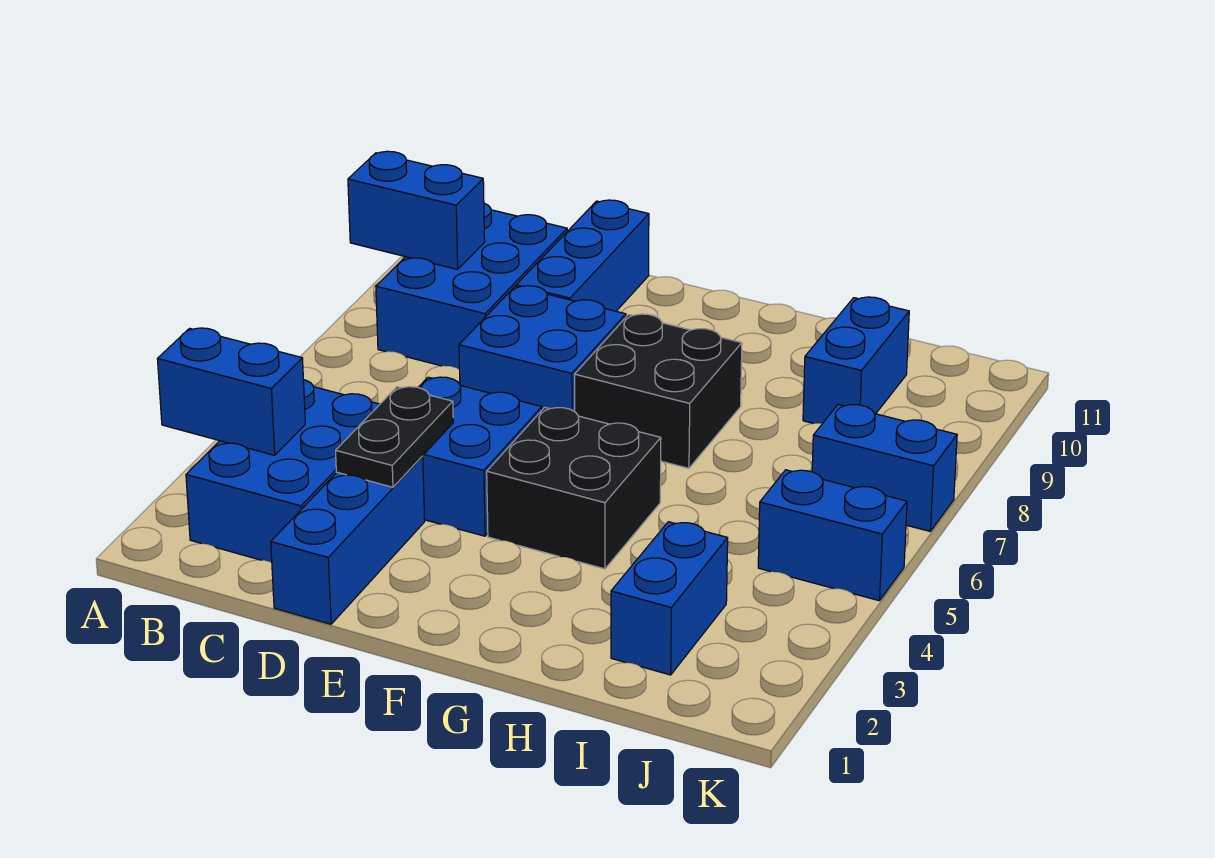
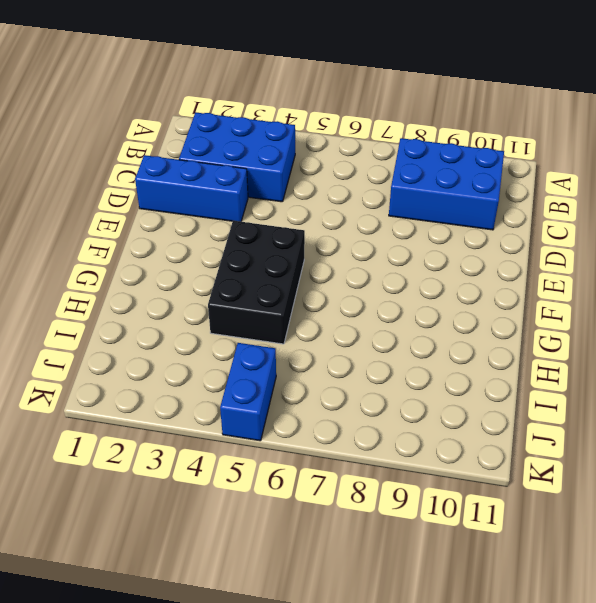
black 2x3 brick [208,221,305,344] -> black 2x2 brick [487,407,661,569]
none -> blue 2x2 brick [418,377,542,536]
none -> blue 2x2 brick [459,286,626,412]
none -> blue 1x3 brick [516,200,649,311]

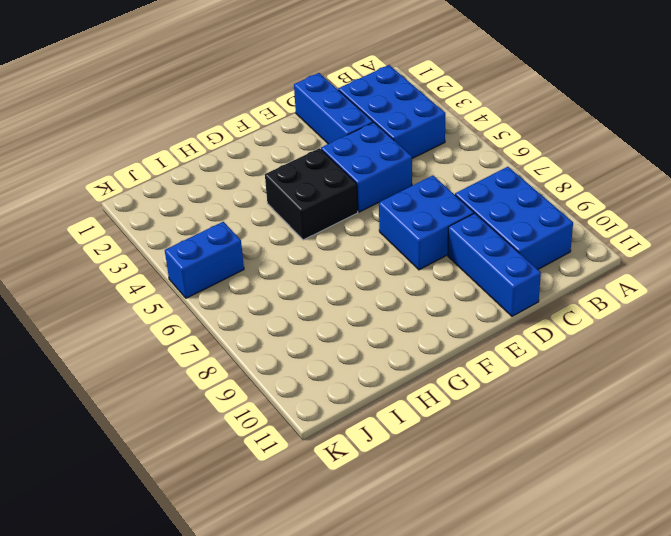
none -> black 2x2 brick [575,314,742,468]
none -> blue 1x2 brick [611,522,728,675]
none -> blue 1x2 brick [803,297,909,424]

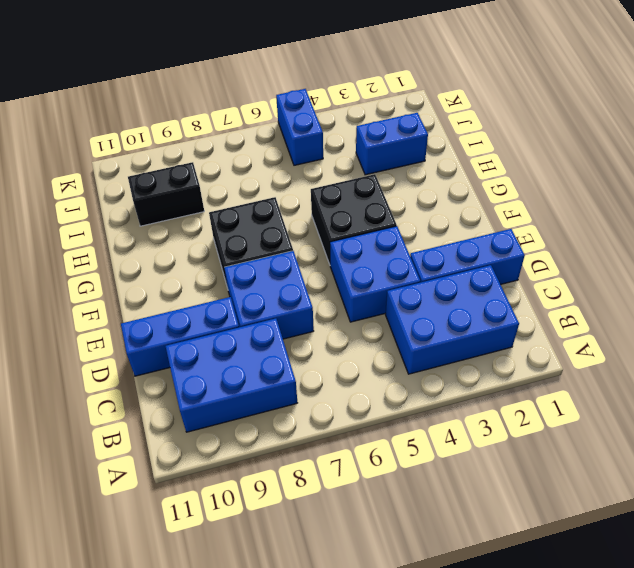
black 1x2 brick [128,162,204,226] -> blue 1x2 brick [803,297,909,424]
none -> blue 1x2 brick [812,404,957,531]
none -> blue 1x2 brick [158,328,305,455]
none -> blue 1x2 brick [348,151,485,269]

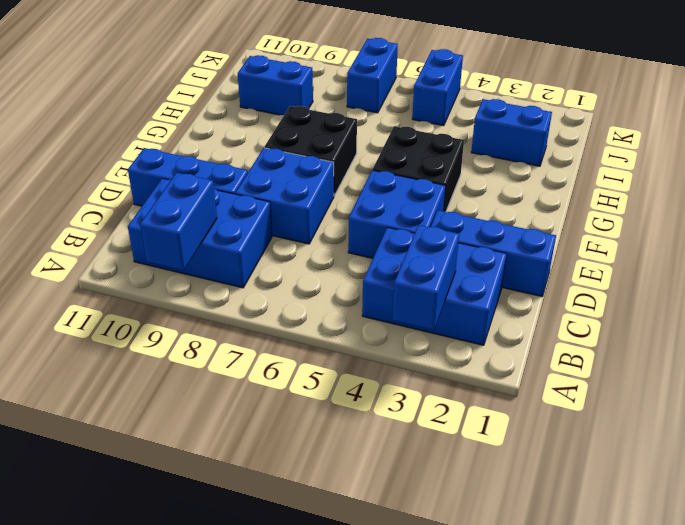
none -> black 1x2 plate [336,387,453,487]

